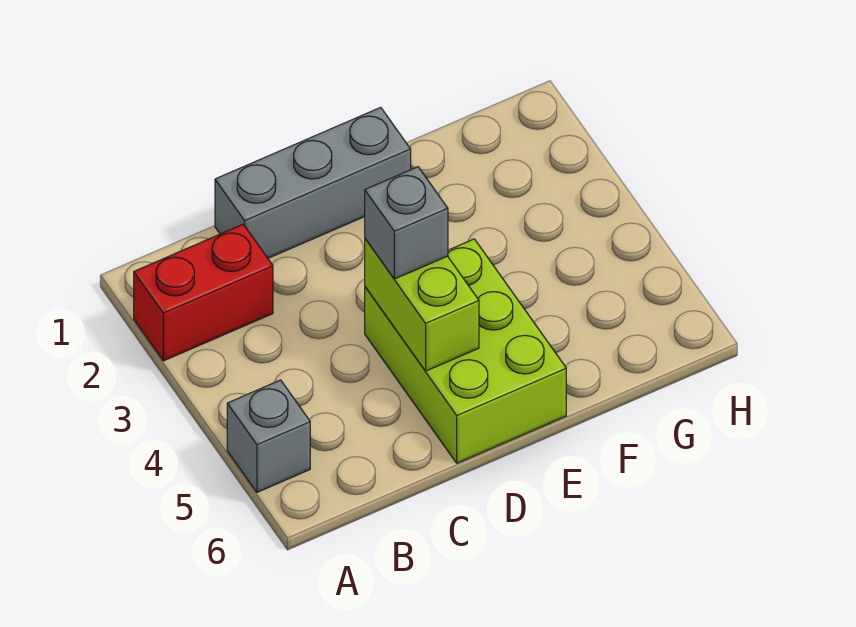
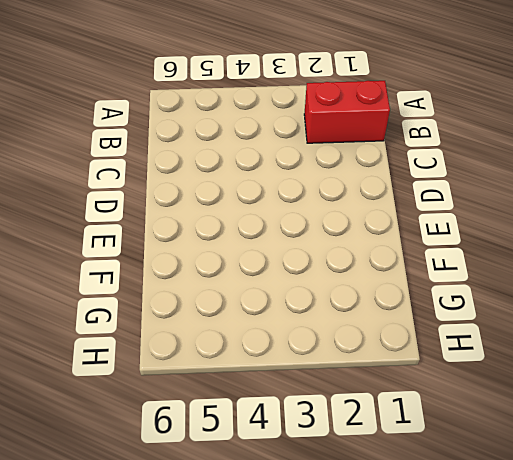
red 1x2 brick [304,81,390,143] -> red 1x2 brick turned to [134,224,273,361]
none -> grey 1x1 brick [227,380,310,492]
none -> grey 1x3 brick [215,107,411,258]

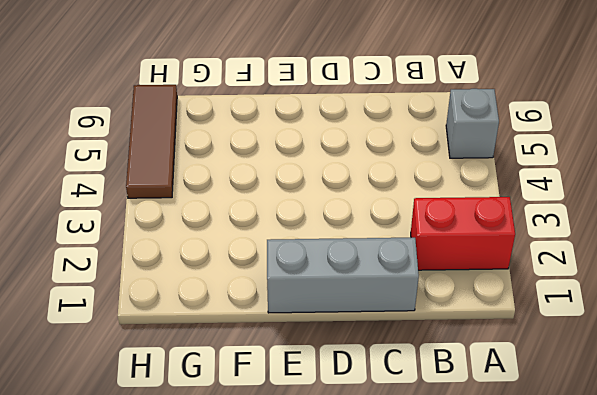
brown 1x3 tile [126,85,177,198] -> none
none -> lime 2x3 brick [365,239,566,463]
none -> lime 1x2 brick [365,239,479,371]

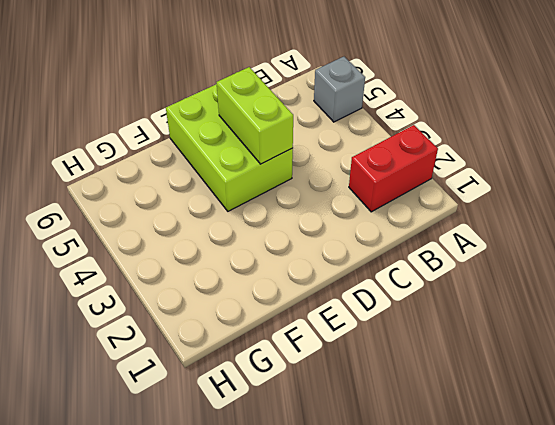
none -> grey 1x3 brick [215,107,411,258]
none -> grey 1x1 brick [365,167,448,279]

